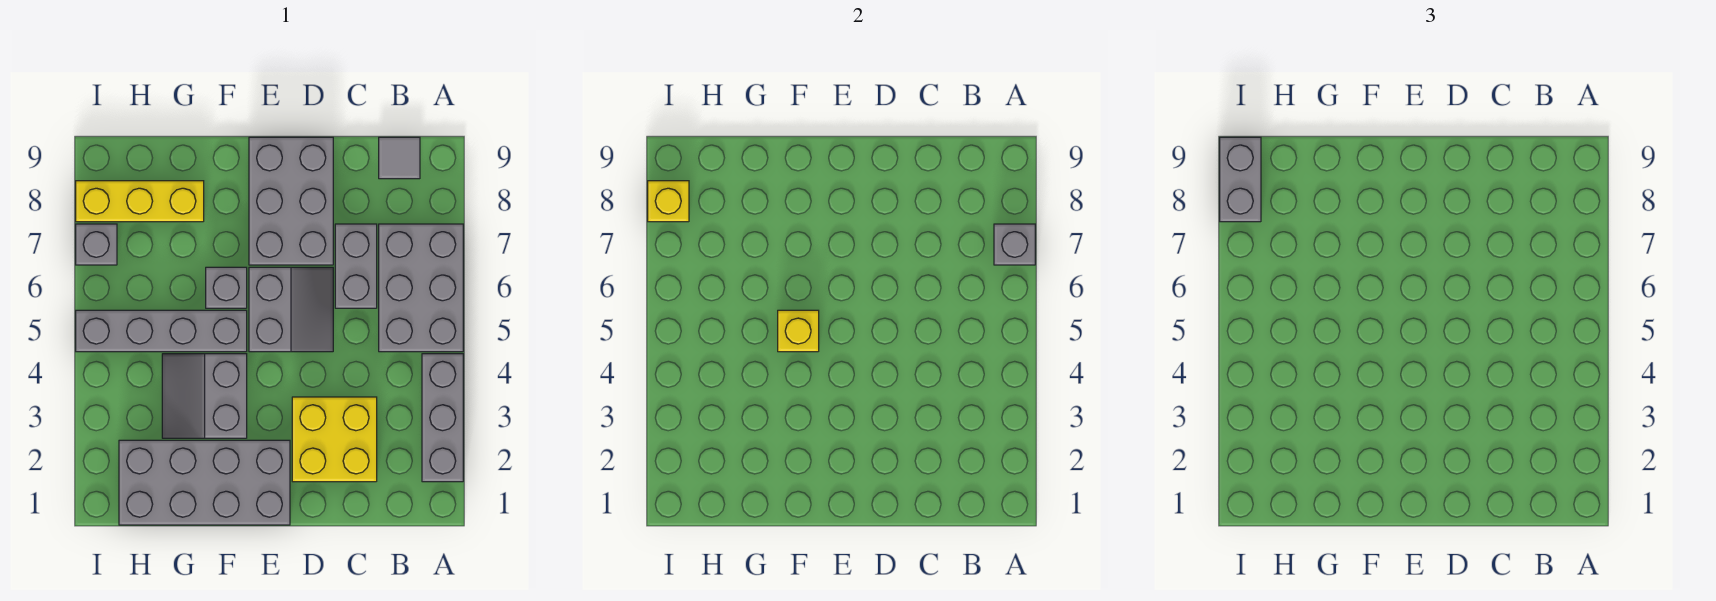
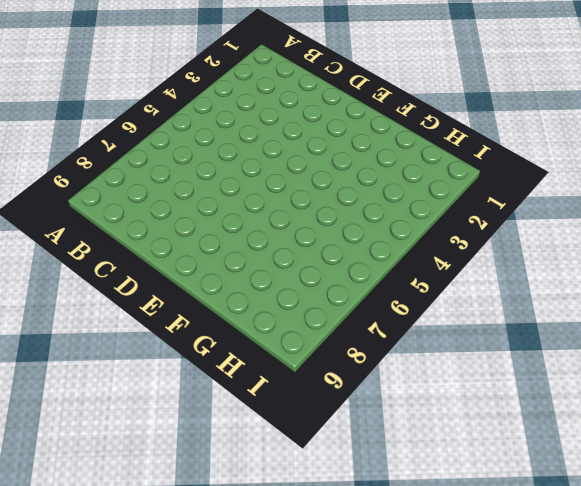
none -> grey 1x3 brick [422,354,463,482]
none -> grey 2x3 brick [379,224,463,352]
none -> grey 1x1 tile [379,137,420,179]

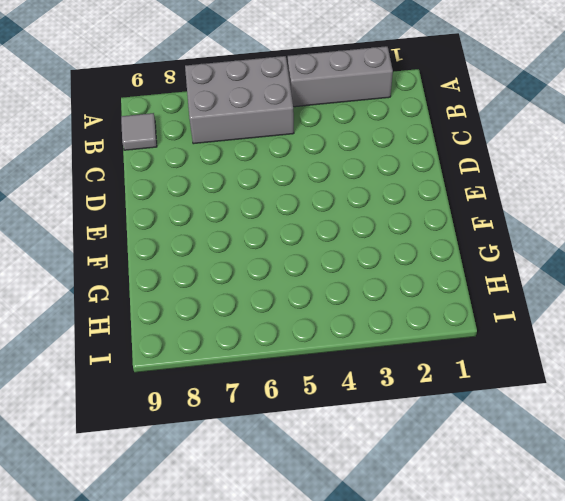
none -> yellow 2x2 brick [292,397,377,482]
none -> grey 1x2 brick [335,224,377,308]
none -> grey 2x2 slope [249,267,333,352]

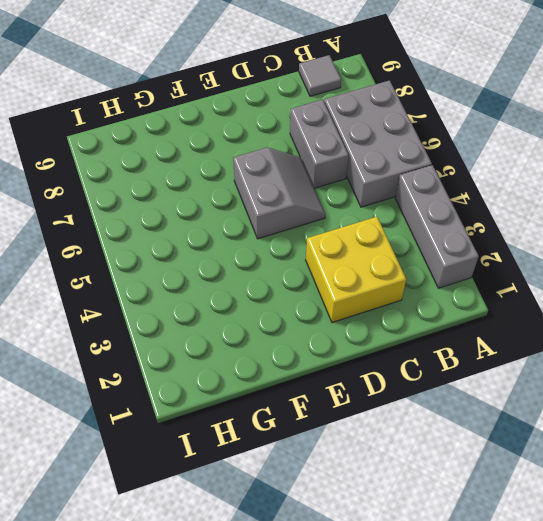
none -> grey 2x3 brick [249,137,333,265]
none -> grey 2x4 brick [119,440,290,525]
none -> grey 2x2 slope [162,354,247,438]

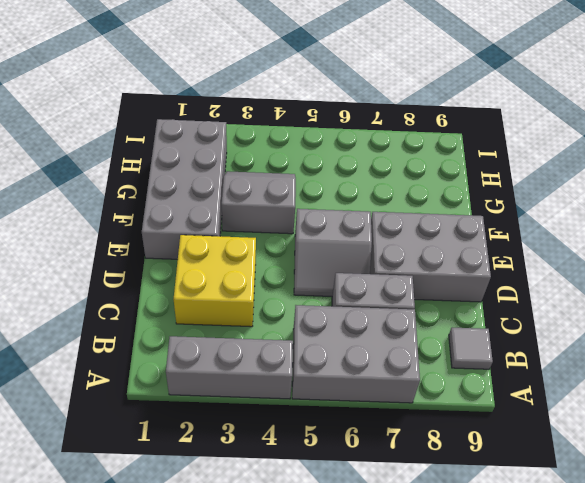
none -> grey 1x4 brick [76,310,247,352]
none -> grey 1x1 brick [206,267,247,308]
none -> yellow 1x3 brick [76,181,204,222]

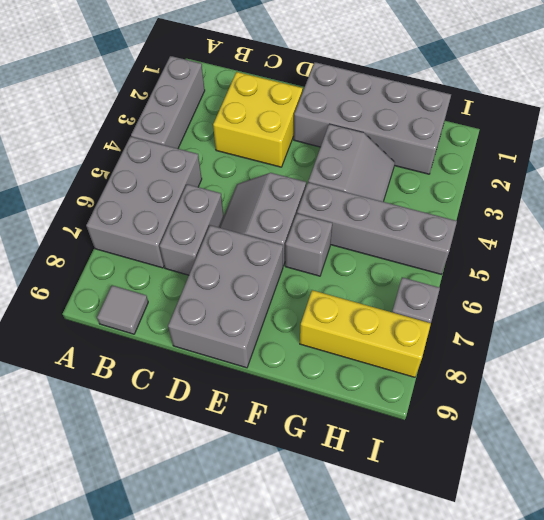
none -> grey 1x1 brick [994,224,1035,265]
none -> yellow 1x1 brick [778,310,819,352]
none -> yellow 1x1 brick [648,181,689,222]

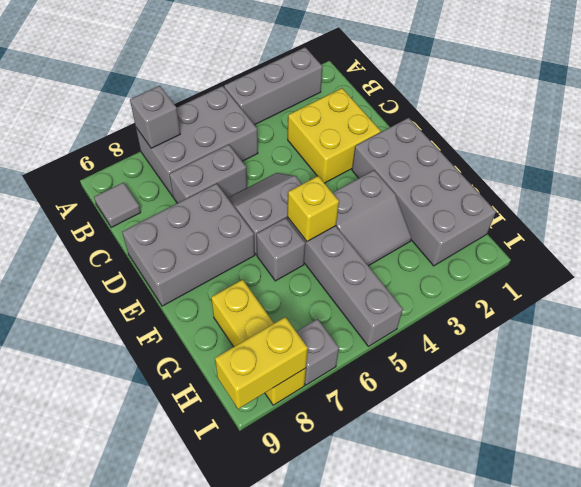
yellow 1x2 brick [215,317,308,409] -> yellow 1x1 brick [648,181,689,222]
none -> grey 1x2 brick [1220,137,1261,222]

